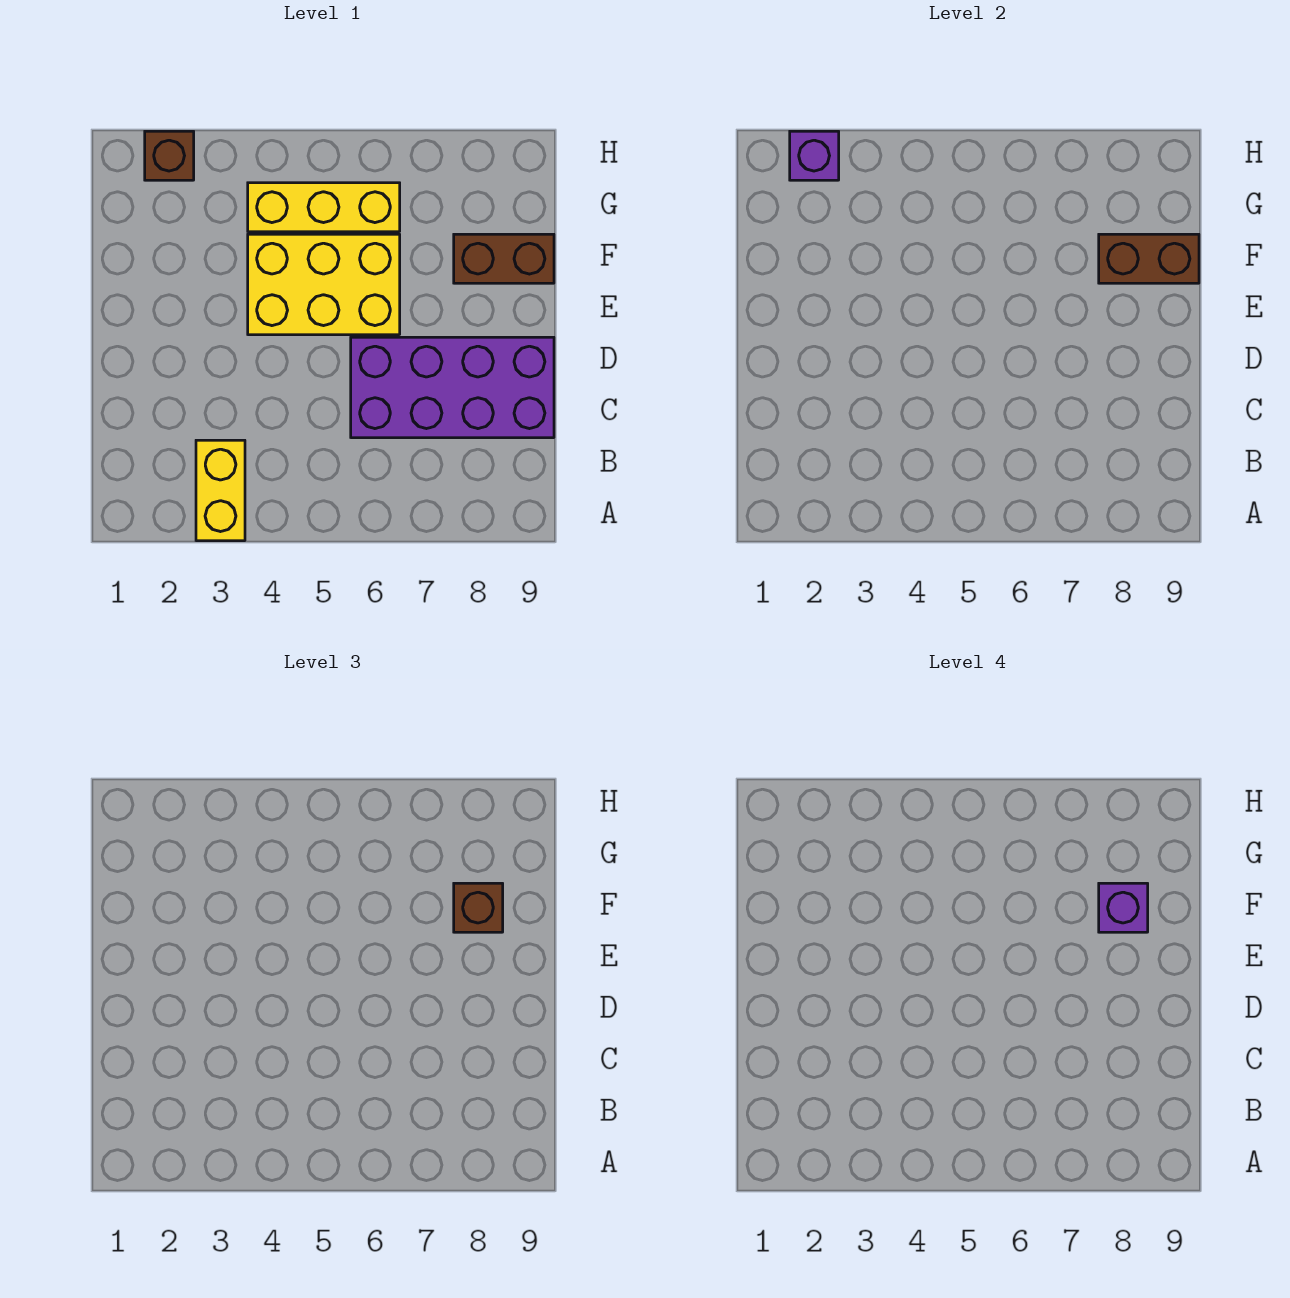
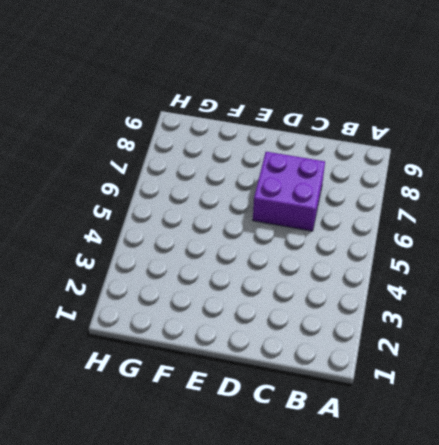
purple 2x2 brick [253,152,325,231] -> purple 2x4 brick [351,337,554,438]
none -> yellow 1x2 brick [196,440,245,541]
none -> yellow 2x3 brick [248,234,400,335]

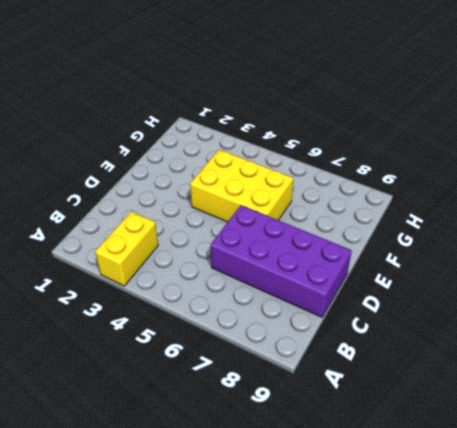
none -> brown 1x2 brick [454,234,554,283]
none -> yellow 1x3 brick [248,183,400,232]

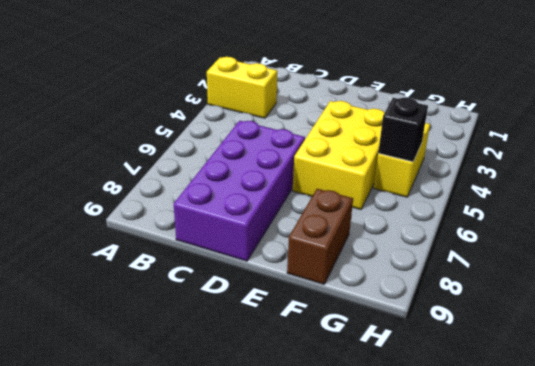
yellow 1x2 brick [374,123,430,197] -> yellow 1x3 brick [248,183,400,232]
black 1x1 brick [378,98,428,162] -> none
none -> brown 1x1 brick [145,131,194,180]
none -> brown 1x2 brick [1099,234,1199,283]

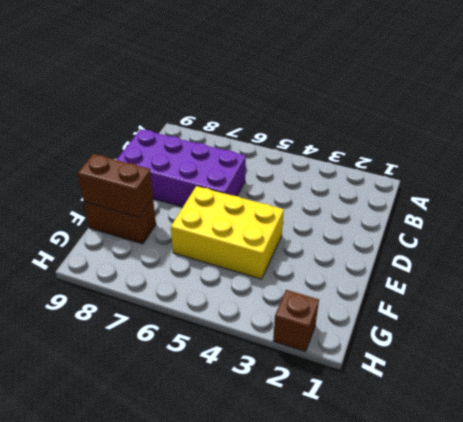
none -> yellow 1x2 brick [196,440,245,541]
none -> yellow 1x3 brick [248,183,400,232]

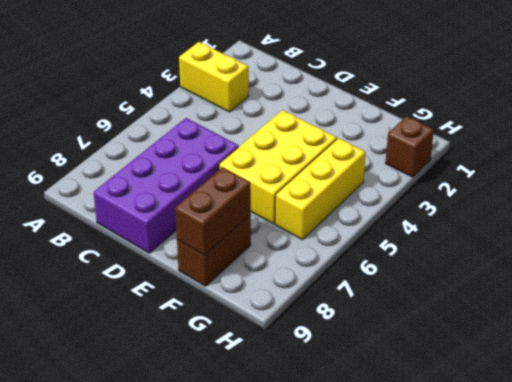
none -> purple 1x1 brick [790,131,839,180]
none -> brown 1x1 brick [454,883,503,932]

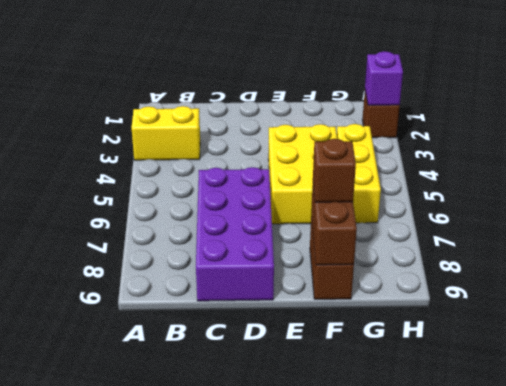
none -> purple 1x1 brick [1099,883,1148,932]

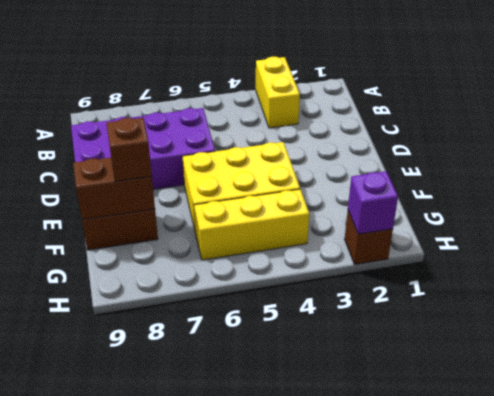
none -> purple 1x1 brick [1099,883,1148,932]

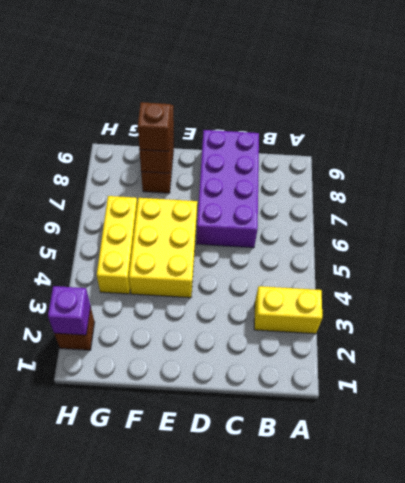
none -> purple 1x1 brick [1099,883,1148,932]

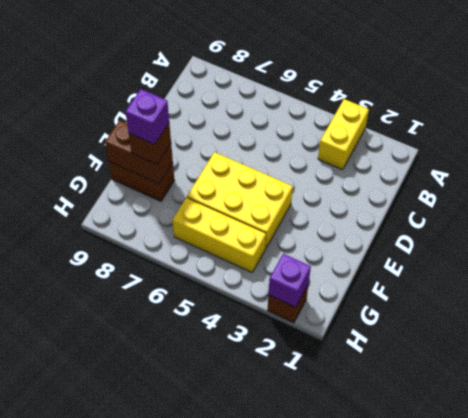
none -> purple 2x4 brick [351,337,554,438]

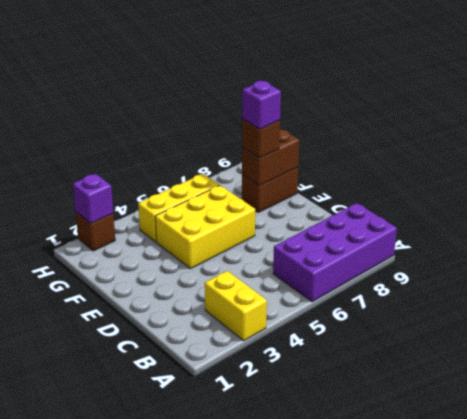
purple 2x4 brick [273,203,397,301] -> purple 2x4 brick moved to [351,337,554,438]

